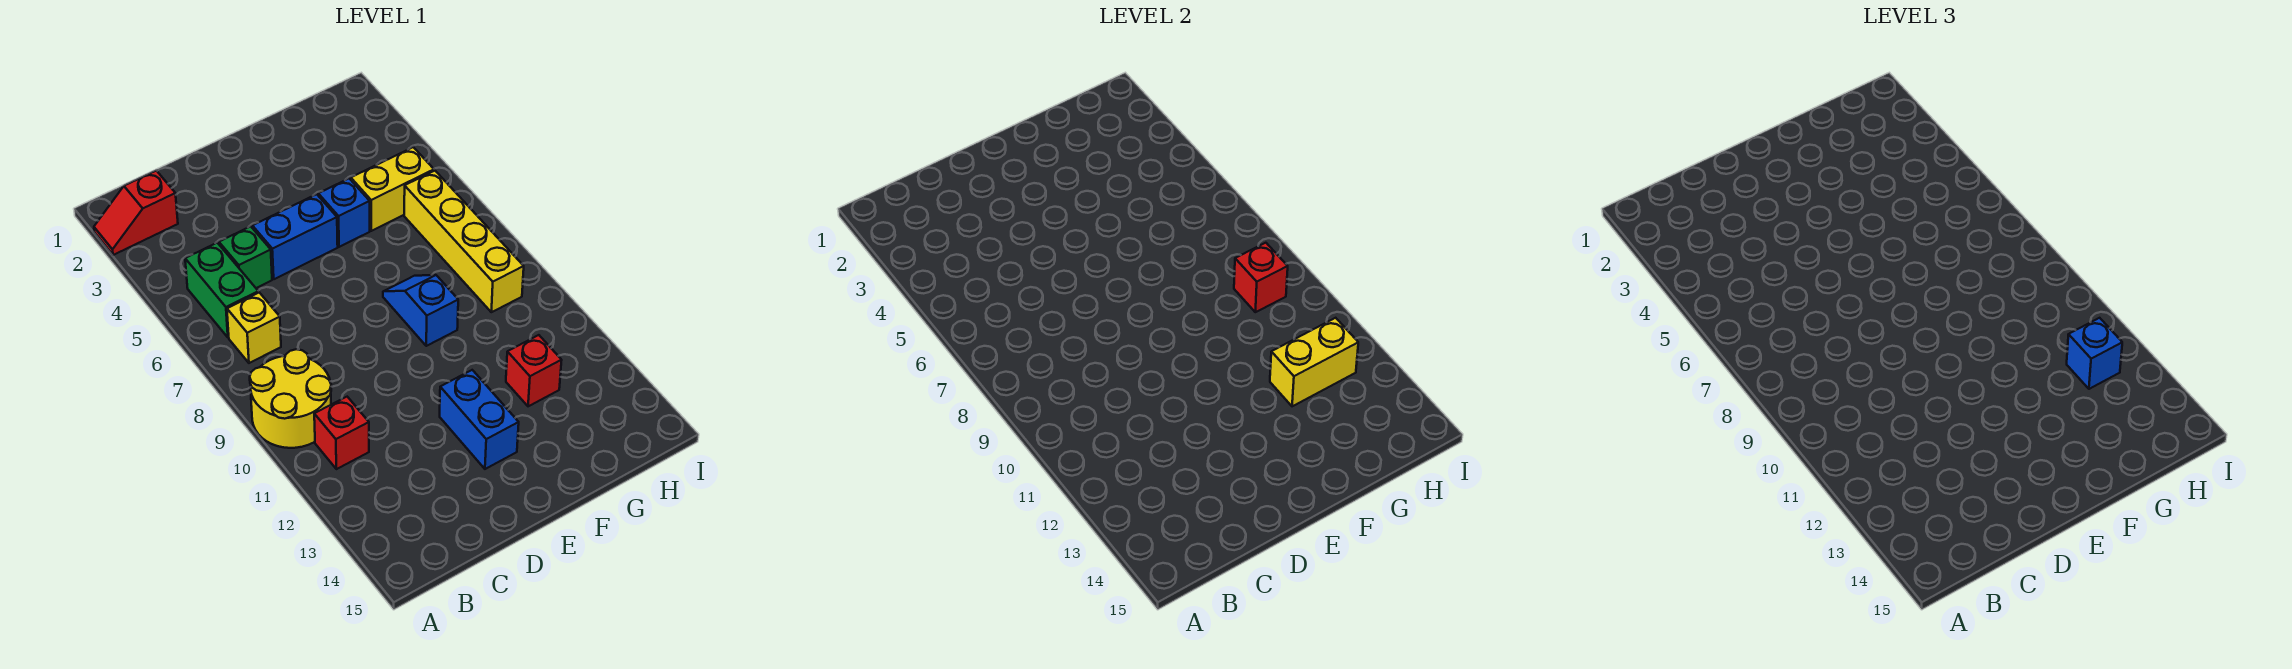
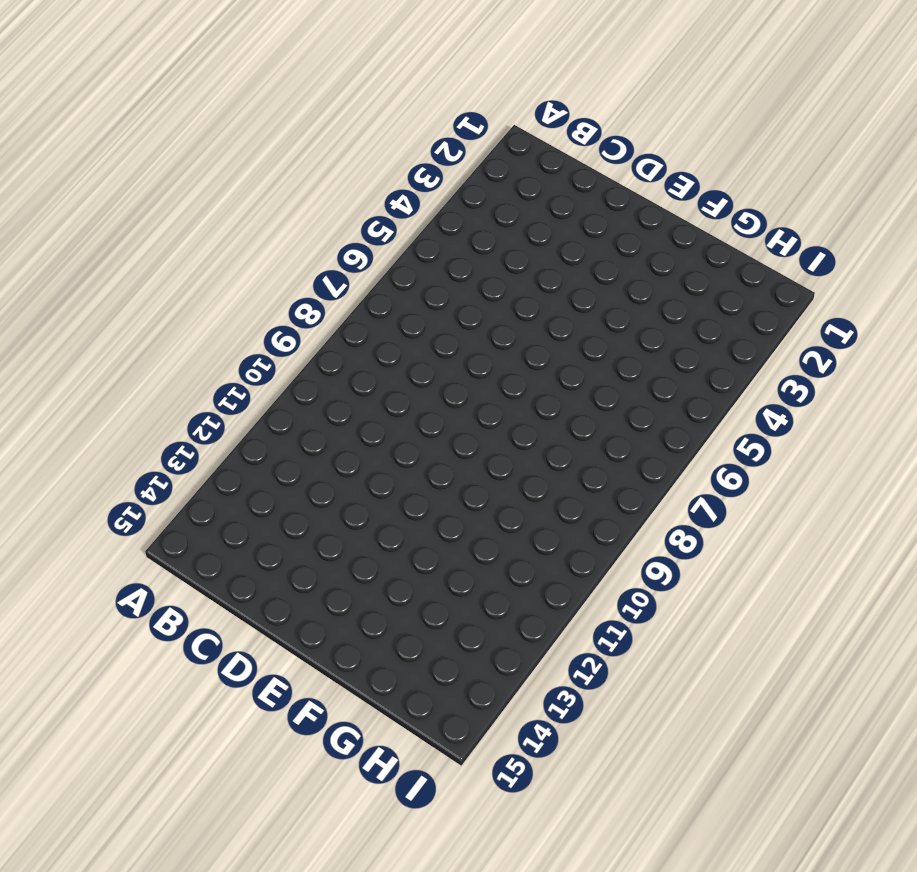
none -> red 1x2 slope [94,171,178,255]
none -> yellow 2x2 round brick [250,349,331,448]
none -> green 1x2 brick [185,243,258,337]

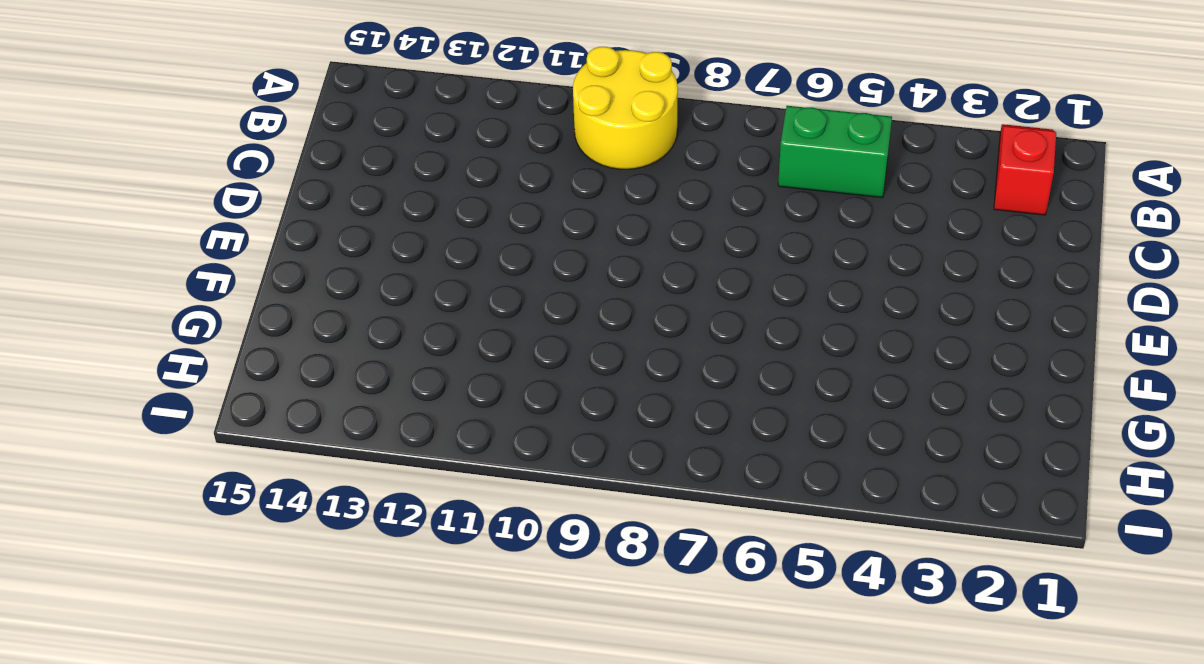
none -> yellow 1x1 brick [227,293,281,363]
none -> red 1x1 brick [314,397,369,469]
none -> green 1x1 brick [219,226,272,288]

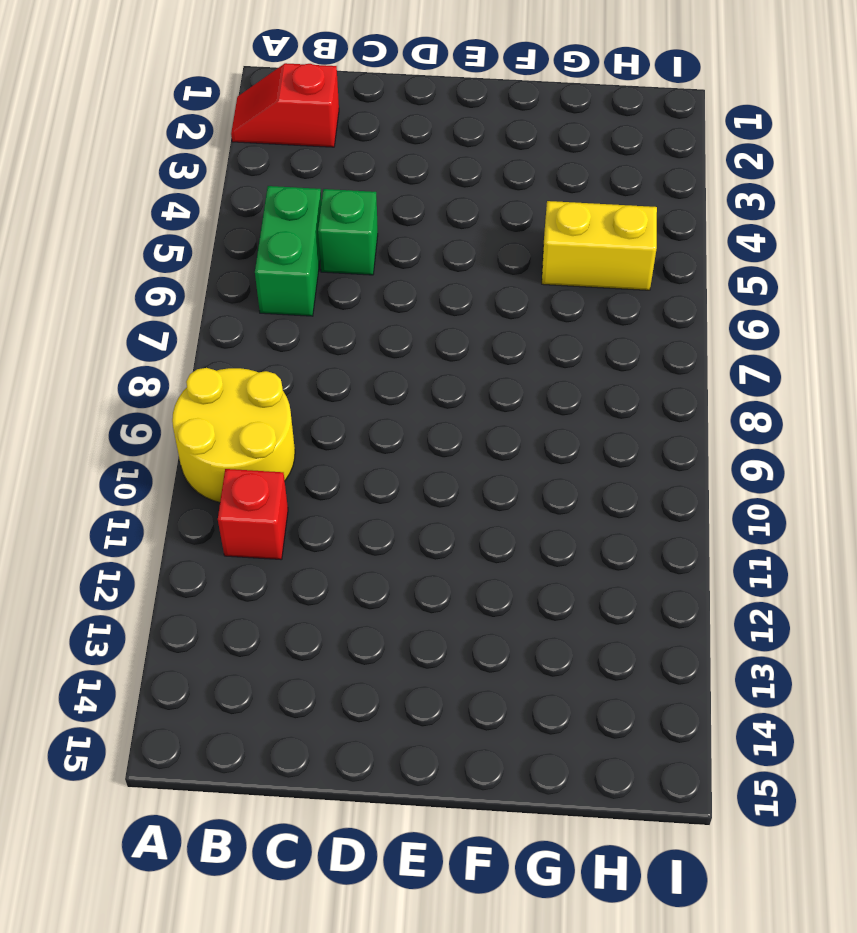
none -> yellow 1x1 brick [227,293,281,363]
none -> blue 1x2 brick [252,194,338,279]
none -> blue 1x2 brick [440,370,519,469]

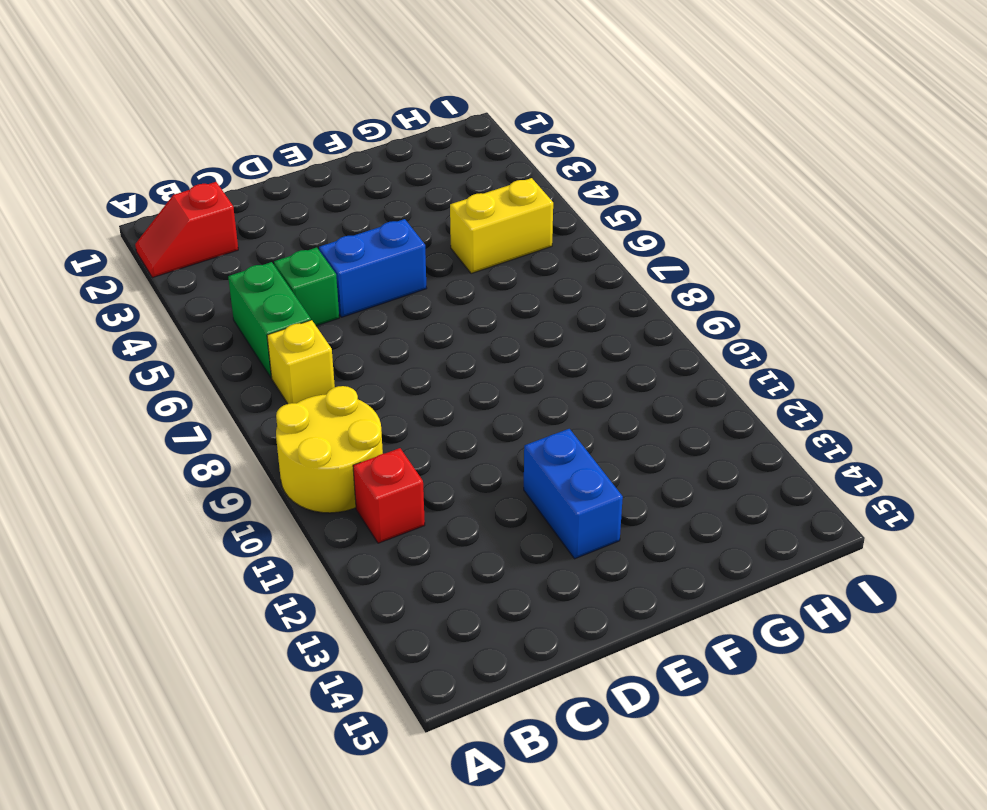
none -> blue 1x1 brick [318,179,370,247]
none -> blue 1x2 slope [383,275,458,346]
none -> red 1x1 brick [506,335,562,406]

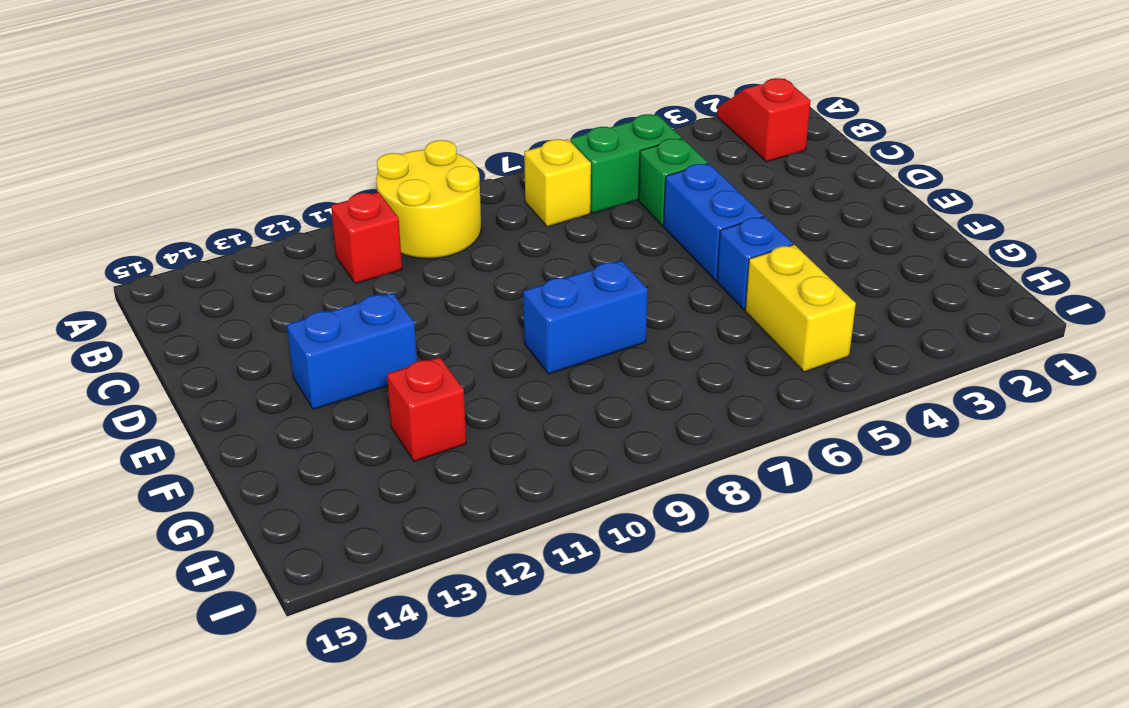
blue 1x2 brick [523,261,648,374] -> blue 1x2 slope [383,275,458,346]
none -> yellow 1x4 brick [404,171,524,312]
none -> yellow 1x2 brick [1270,318,1358,406]
none -> red 1x1 brick [1234,243,1288,312]

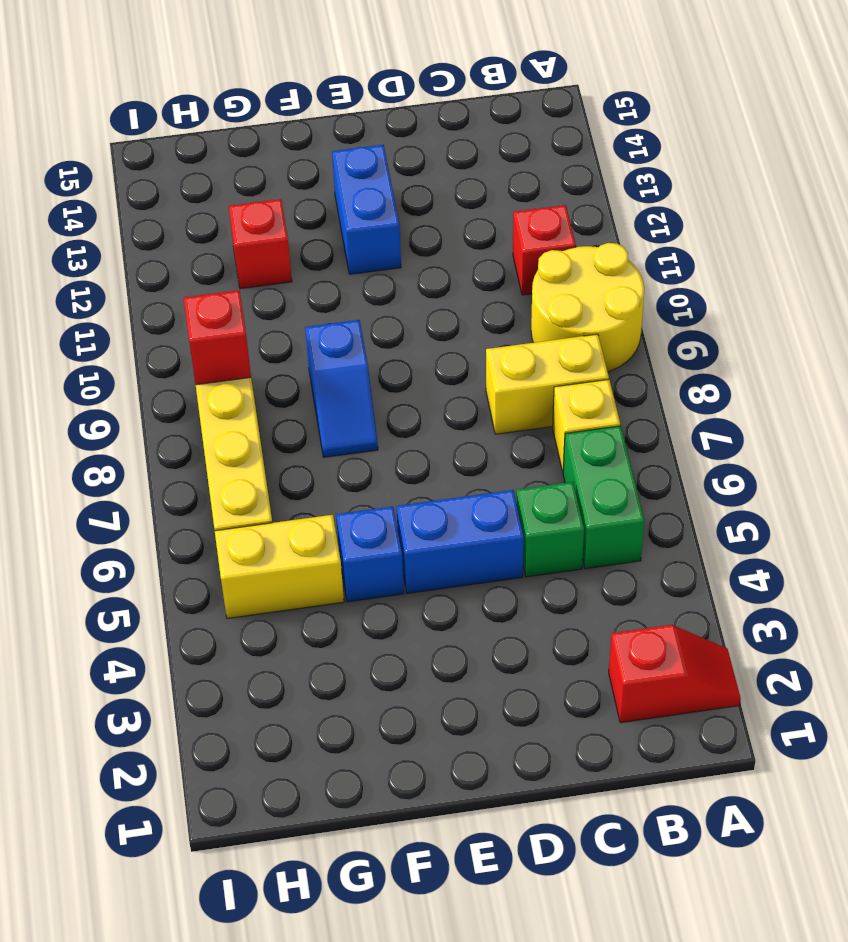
yellow 1x2 brick [486,334,609,434] -> yellow 1x2 brick moved to [1270,318,1358,406]
none -> blue 1x1 brick [2067,318,2122,389]

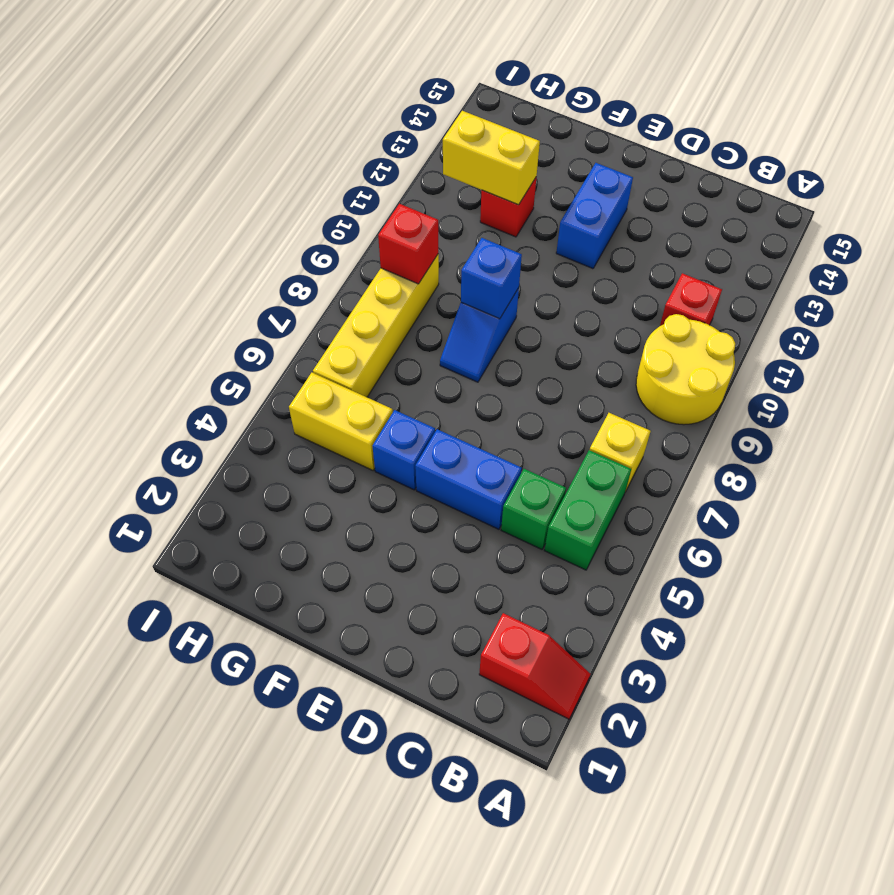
blue 1x1 brick [461,238,522,319] -> blue 1x1 brick moved to [2067,318,2122,389]

